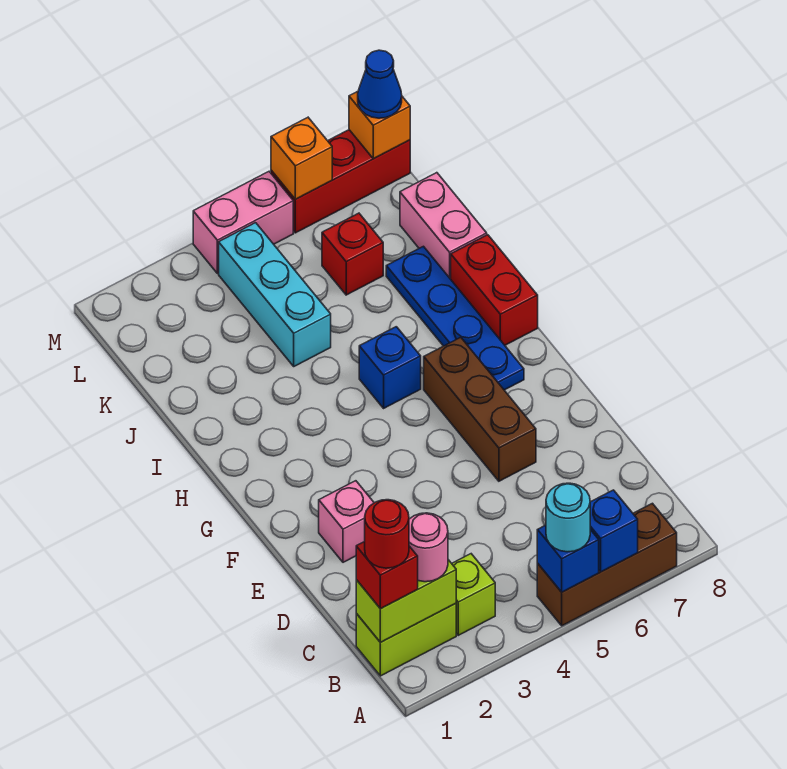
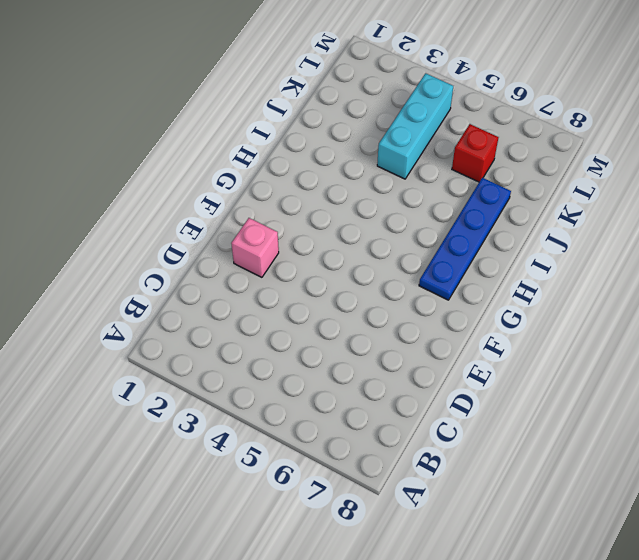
none -> brown 1x3 brick [537,503,677,626]
none -> lime 1x2 brick [356,604,456,676]
none -> lime 1x1 brick [452,554,495,635]

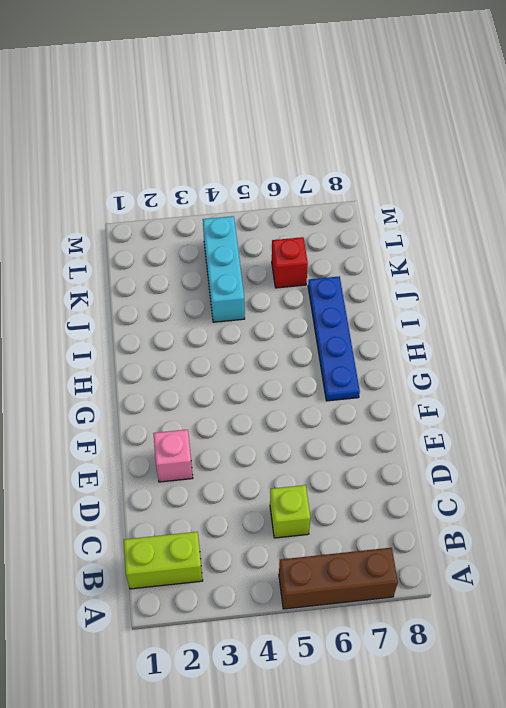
lime 1x1 brick [270,485,311,538] -> lime 1x1 brick moved to [452,554,495,635]
none -> brown 1x3 brick [424,337,536,481]
none -> blue 1x1 brick [359,327,421,408]
none -> red 1x2 brick [451,235,538,345]

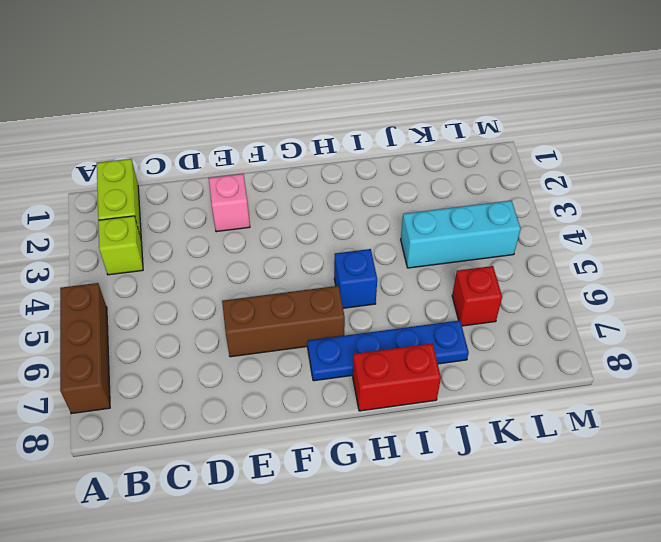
none -> pink 1x2 brick [400,173,487,279]
none -> pink 1x2 brick [193,172,293,273]
none -> red 1x3 brick [271,130,410,233]

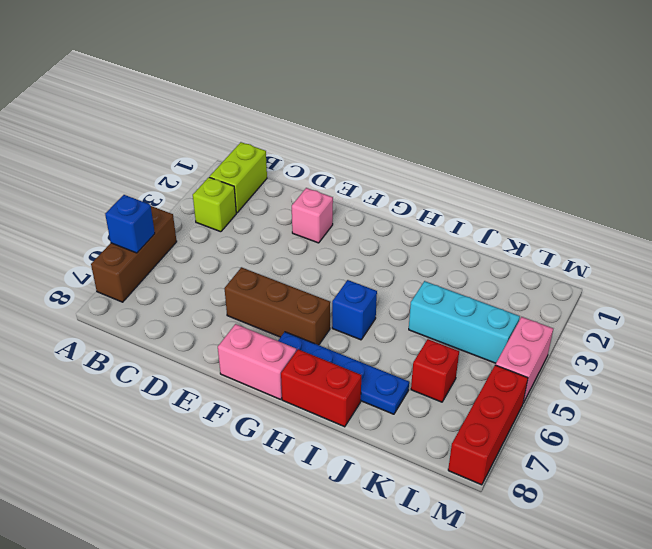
pink 1x2 brick [218,324,296,399] -> pink 1x2 brick moved to [400,173,487,279]
none -> blue 1x1 brick [537,525,599,592]
none -> lime 1x2 brick [356,560,456,642]
none -> orange 1x1 brick [271,118,332,199]

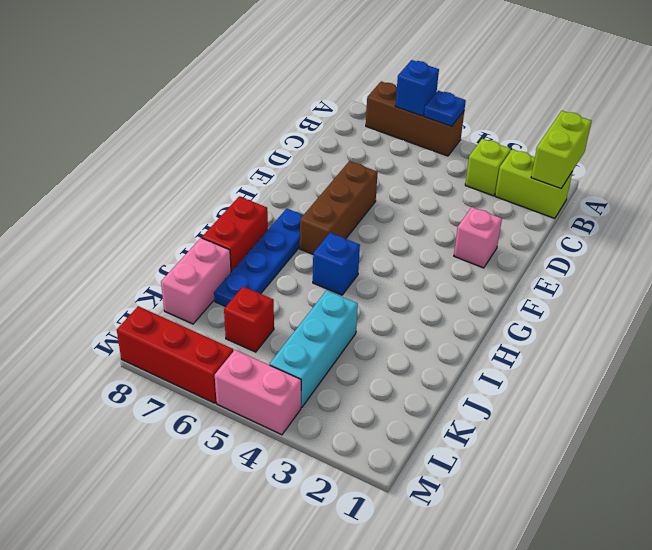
lime 1x2 brick [531,111,592,188] -> lime 1x2 brick turned to [356,560,456,642]
blue 1x1 plate [424,91,466,126] -> blue 1x1 brick [537,525,599,592]
none -> orange 1x1 brick [271,118,332,199]
none -> orange 1x1 brick [349,91,410,159]
none -> cyan 1x1 round brick [546,483,590,552]

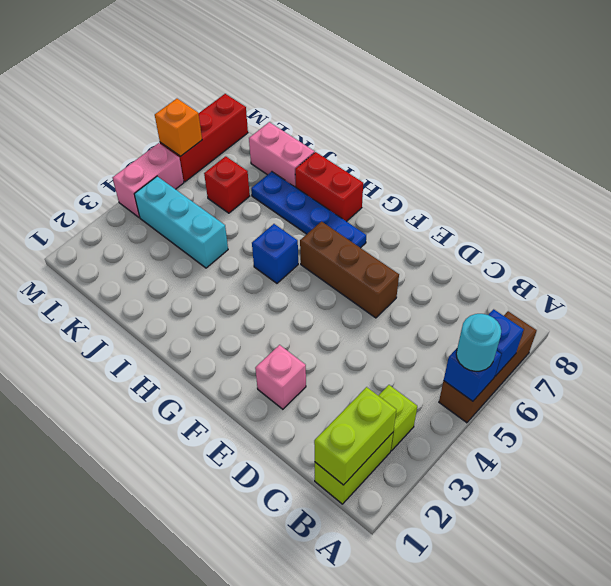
none -> orange 1x1 brick [349,91,410,159]
none -> red 1x1 brick [356,541,418,609]
none -> pink 1x1 round brick [409,513,448,582]

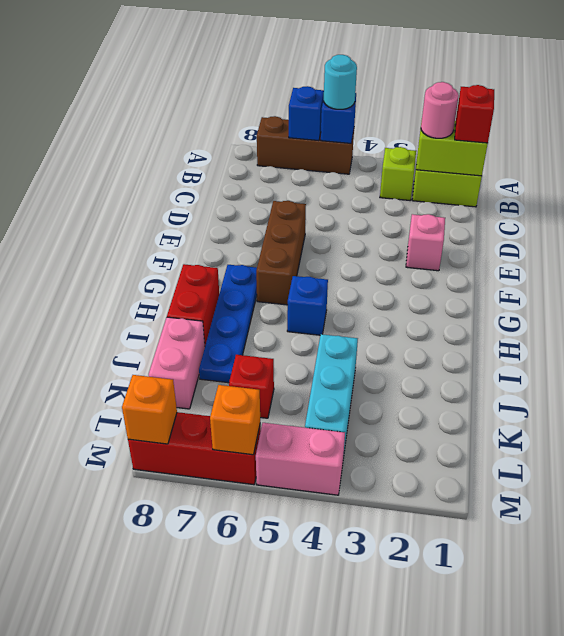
none -> blue 1x1 cone [358,50,402,118]
none -> red 1x1 round brick [365,500,409,568]

